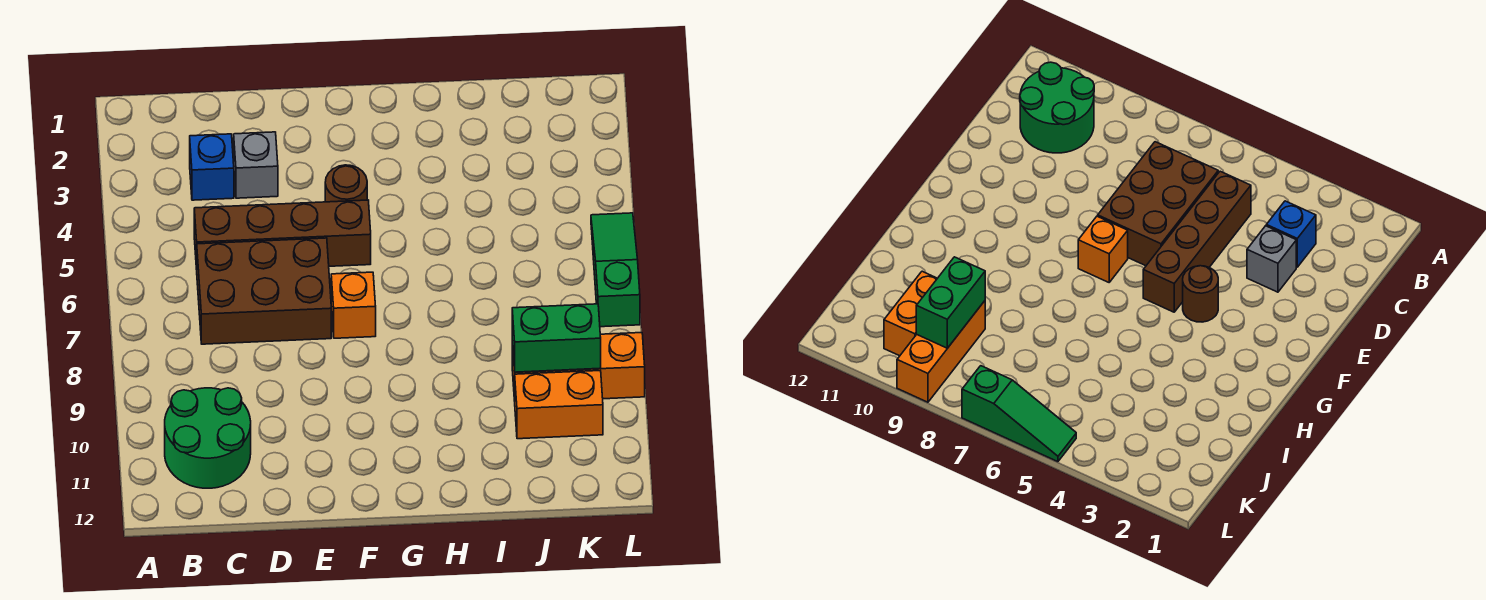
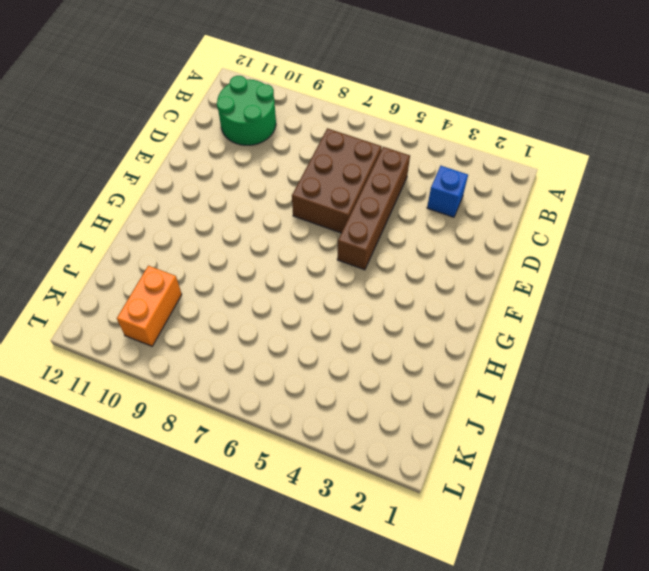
none -> grey 1x1 brick [234,132,278,198]
none -> brown 1x1 round brick [325,165,367,202]

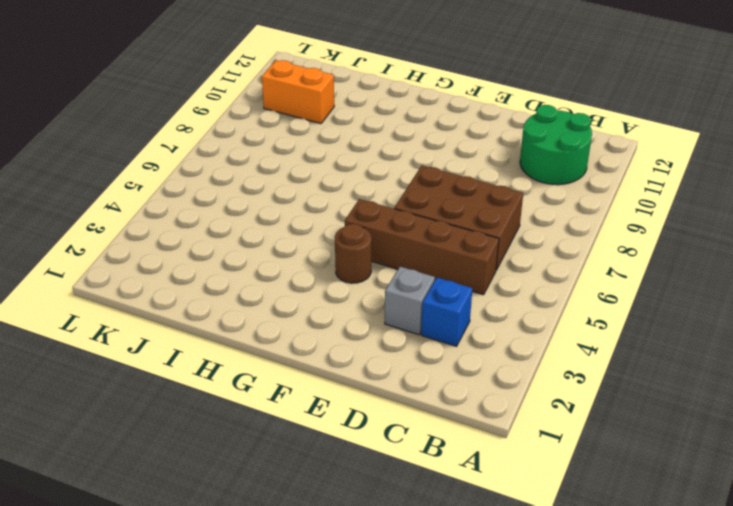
none -> orange 1x1 brick [331,272,376,338]
none -> orange 1x3 brick [512,333,645,401]

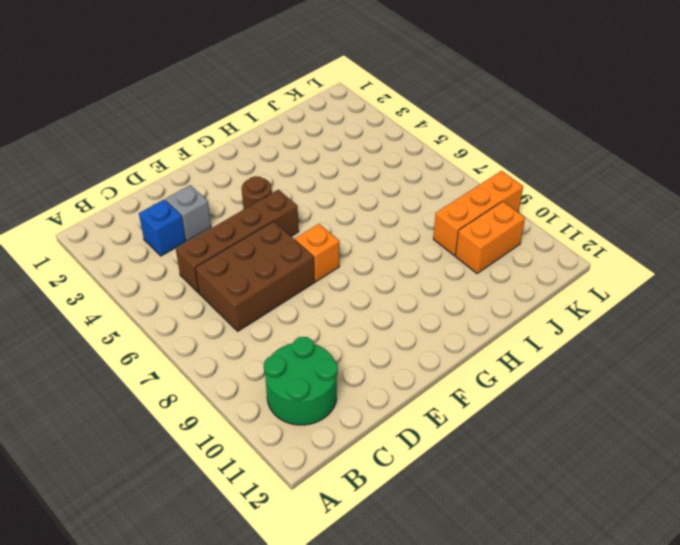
none -> green 1x3 slope [591,213,640,327]
none -> green 1x2 brick [512,304,601,372]

